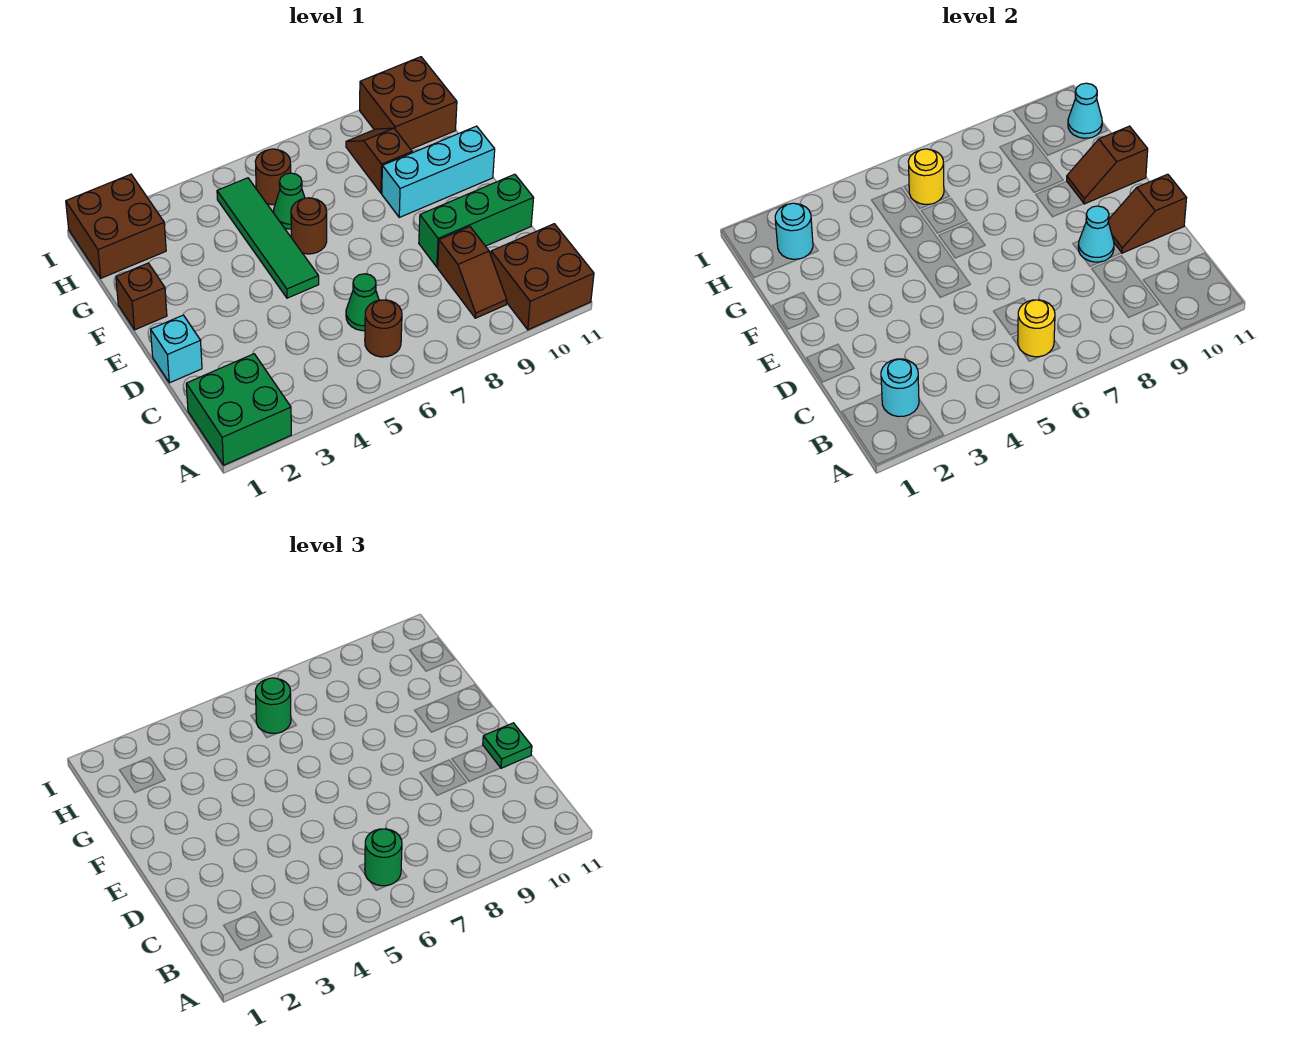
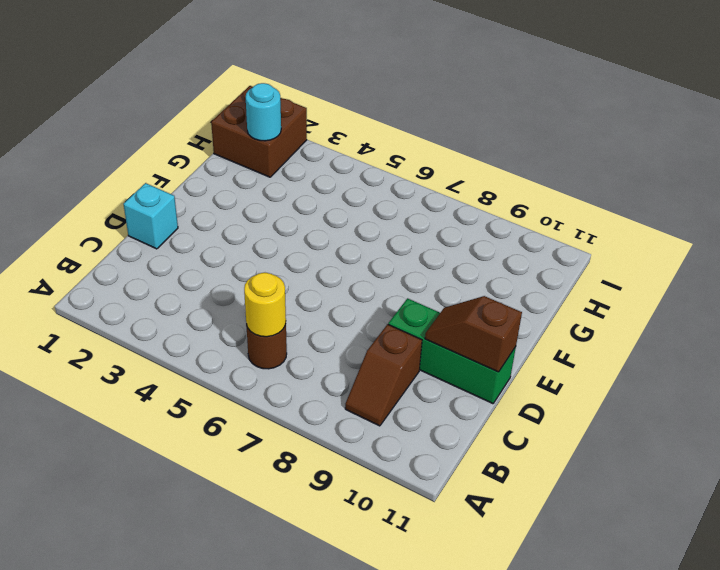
none -> green 2x2 brick [186,354,291,465]
none -> brown 2x2 brick [491,224,594,330]
none -> green 1x1 cone [346,274,379,331]

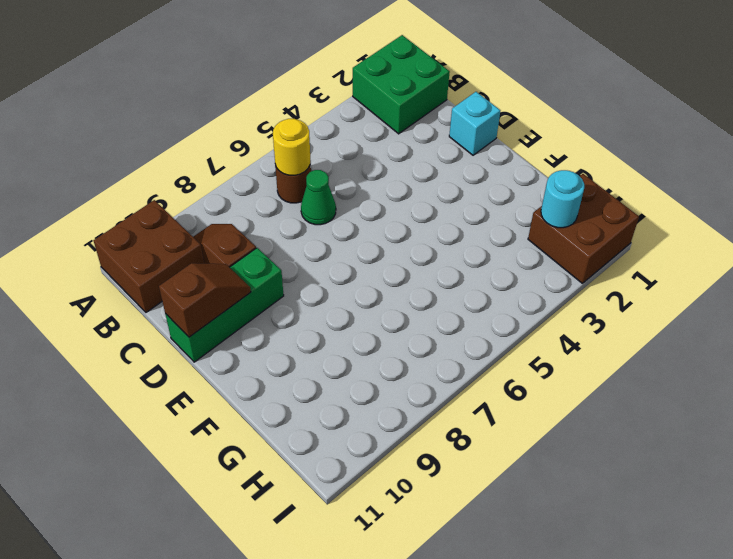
none -> green 1x4 tile [217,178,319,298]
none -> brown 1x1 brick [116,263,167,330]
none -> brown 1x1 round brick [291,198,327,254]

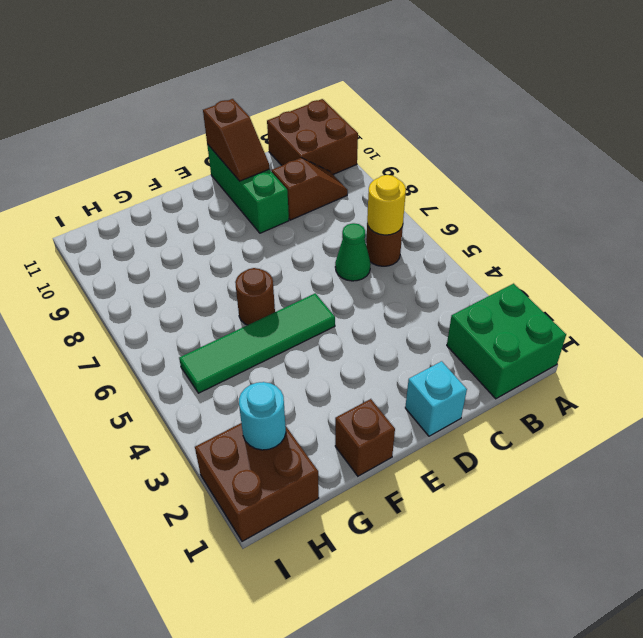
none -> cyan 1x3 brick [382,126,495,217]
none -> green 1x1 cone [274,173,305,229]
none -> brown 1x2 slope [346,128,412,193]

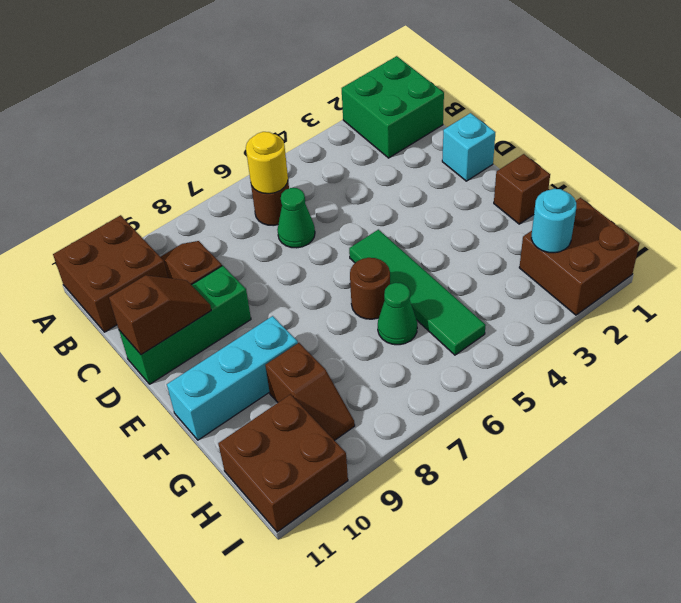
none -> brown 1x1 round brick [255,149,291,205]
none -> cyan 1x1 round brick [881,359,919,417]
none -> cyan 1x1 cone [1078,206,1114,262]

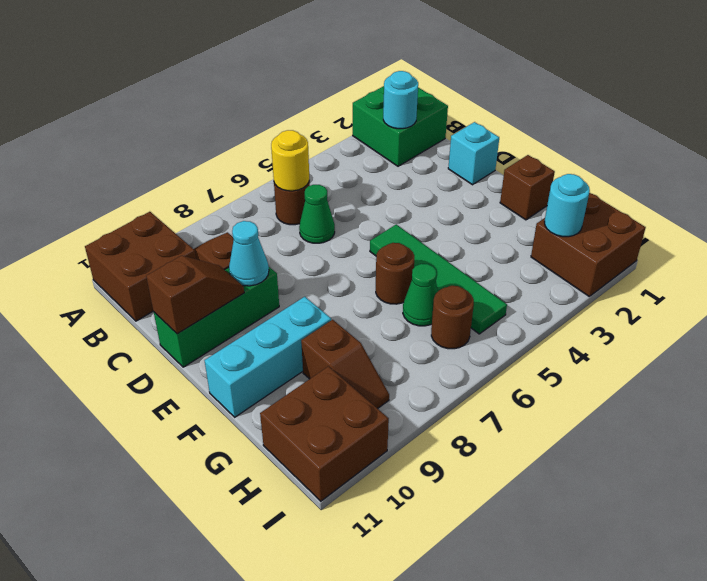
none -> brown 1x2 slope [1067,126,1148,204]
none -> yellow 1x1 round brick [908,149,944,204]
none -> cyan 1x1 cone [1068,83,1102,138]

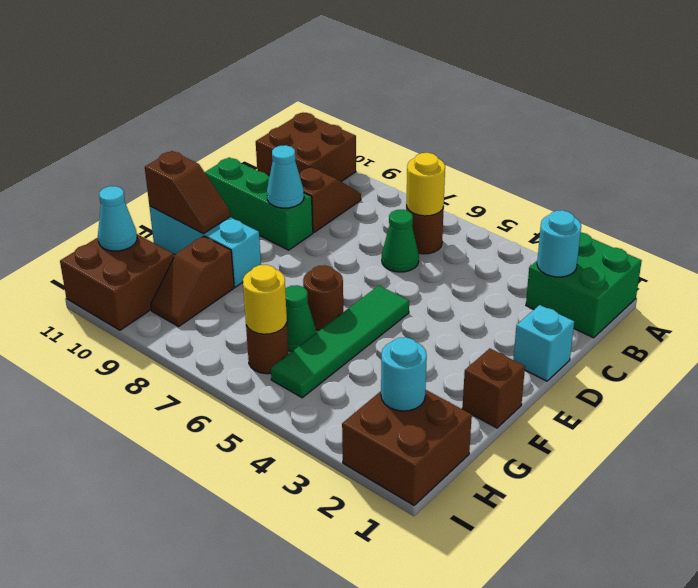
none -> brown 1x2 slope [1108,174,1187,253]
none -> green 1x1 round brick [365,829,402,886]
none -> green 1x1 plate [483,723,532,768]

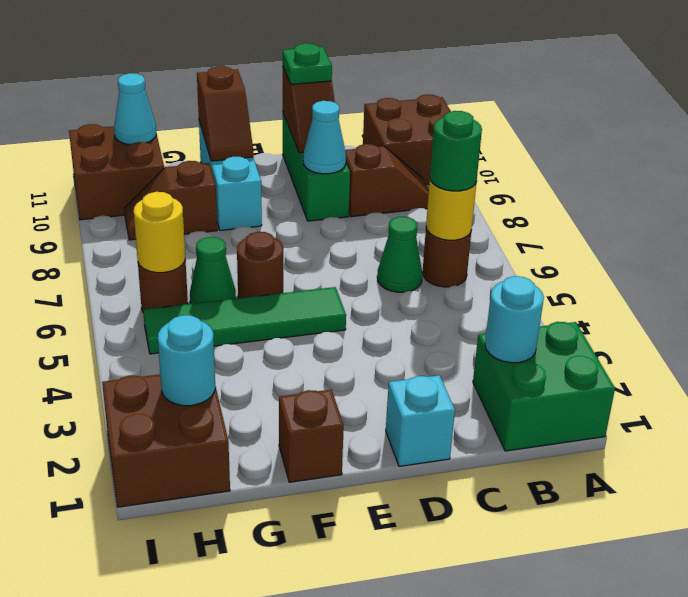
none -> green 1x1 round brick [255,678,291,733]

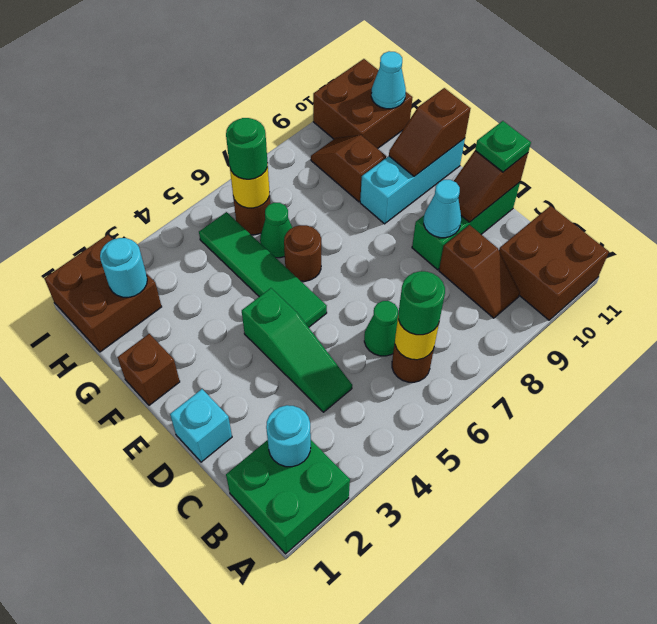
green 1x3 slope [242,288,352,412] -> none

